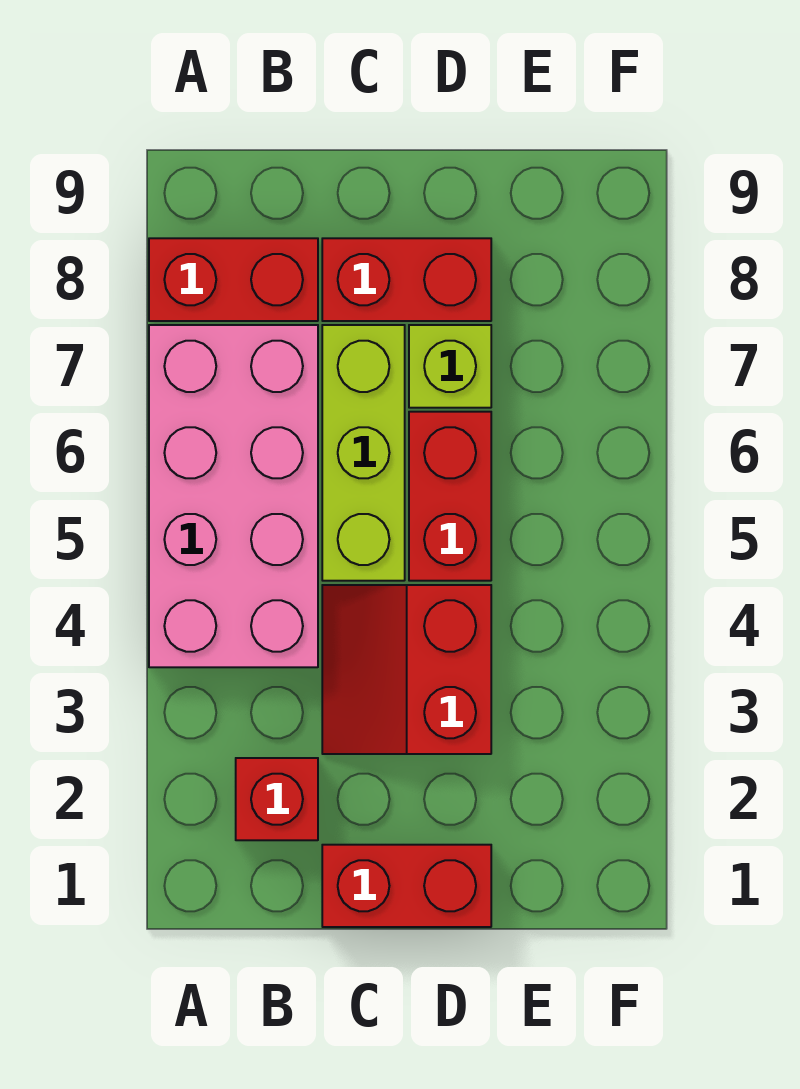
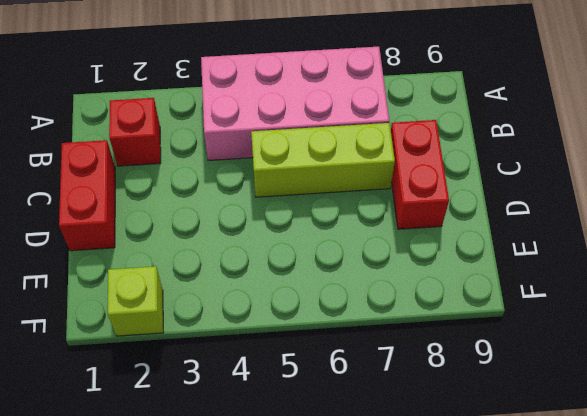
lime 1x1 brick [108,266,164,336] -> lime 1x1 brick moved to [409,325,491,408]
none -> red 1x2 brick [149,238,318,321]
none -> red 2x2 slope [322,585,491,754]

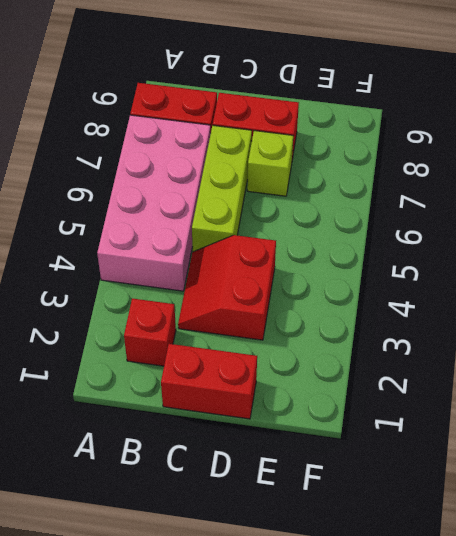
none -> red 1x2 brick [409,412,491,581]

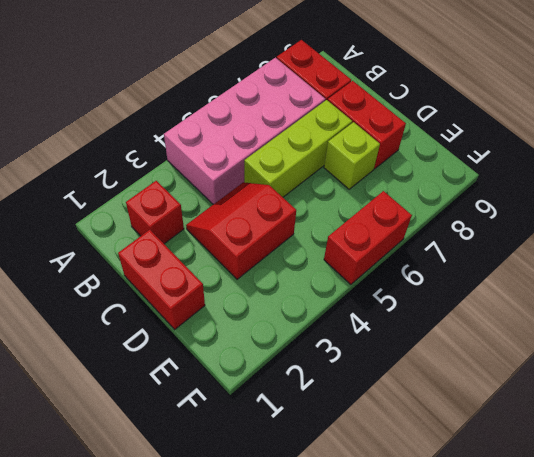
red 1x2 brick [324,191,412,285] -> red 1x2 brick moved to [409,412,491,581]

